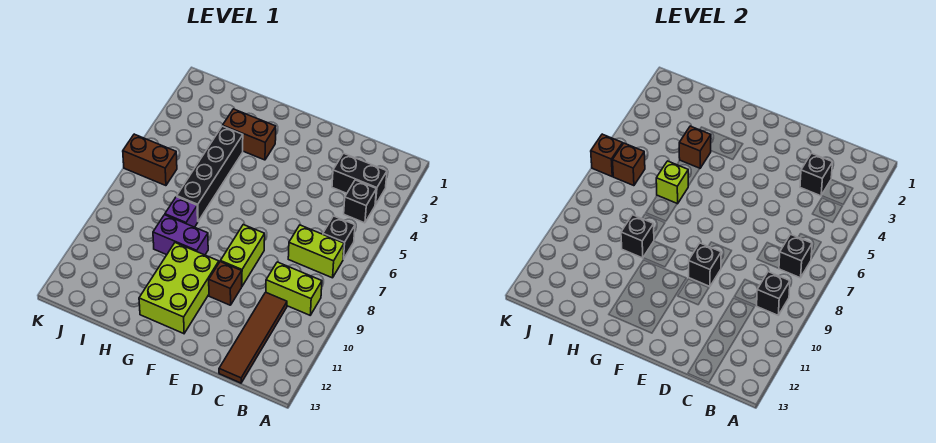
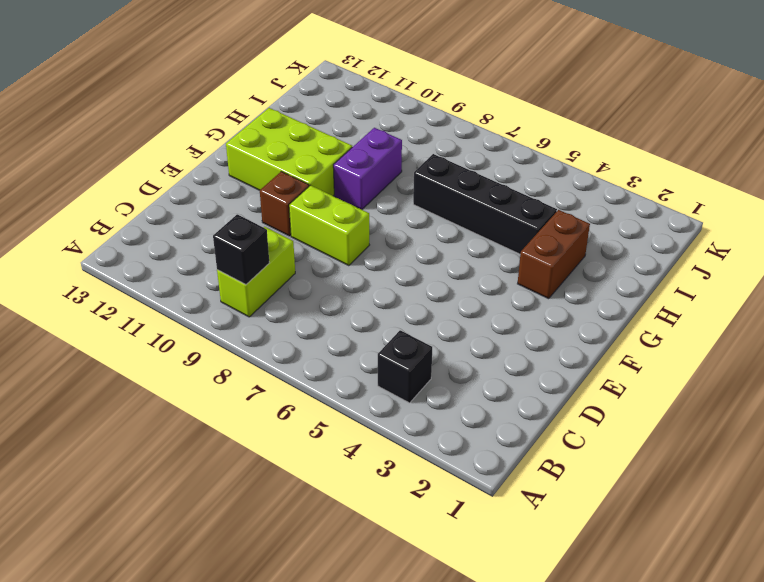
none -> black 1x2 brick [332,153,387,205]
none -> black 1x1 brick [323,216,355,259]
none -> lime 1x2 brick [288,225,344,278]

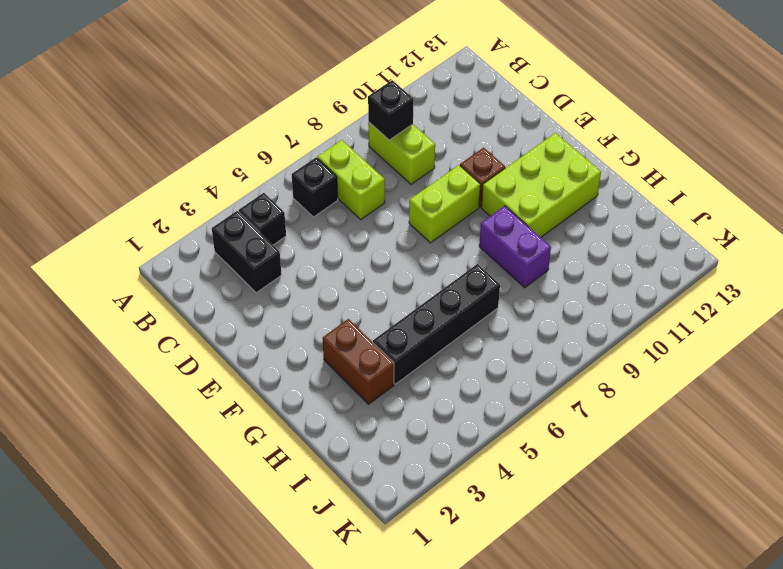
none -> brown 1x4 tile [219,292,287,383]
none -> purple 1x1 brick [165,197,198,227]
none -> brown 1x2 brick [123,134,177,186]

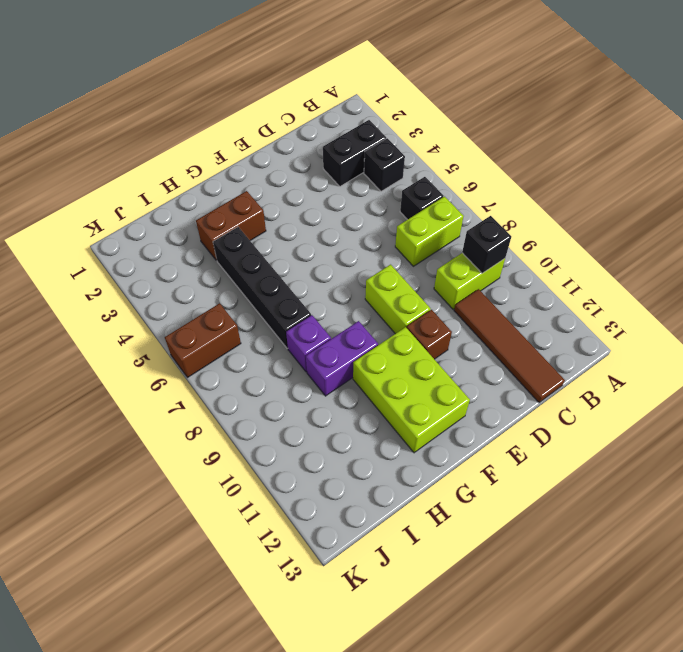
none -> black 1x1 brick [779,234,812,278]
none -> black 1x1 brick [800,153,833,196]
none -> black 1x1 brick [689,243,721,286]

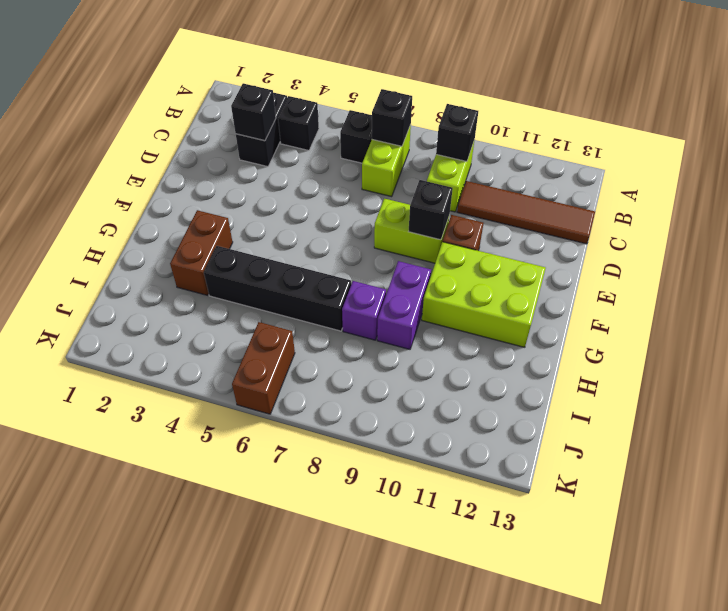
none -> brown 1x1 brick [679,126,711,168]
none -> lime 1x1 brick [656,161,688,204]
none -> black 1x1 brick [621,215,654,258]

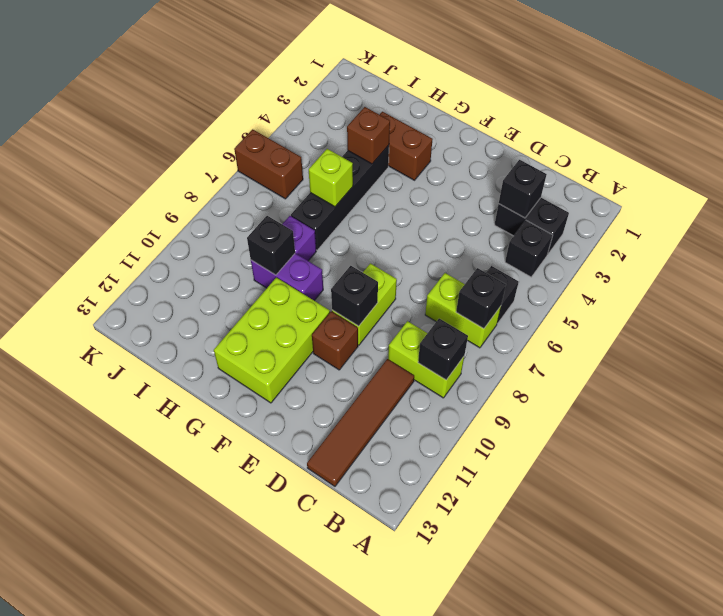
none -> brown 1x1 brick [613,143,645,186]
none -> brown 1x1 brick [591,134,623,176]

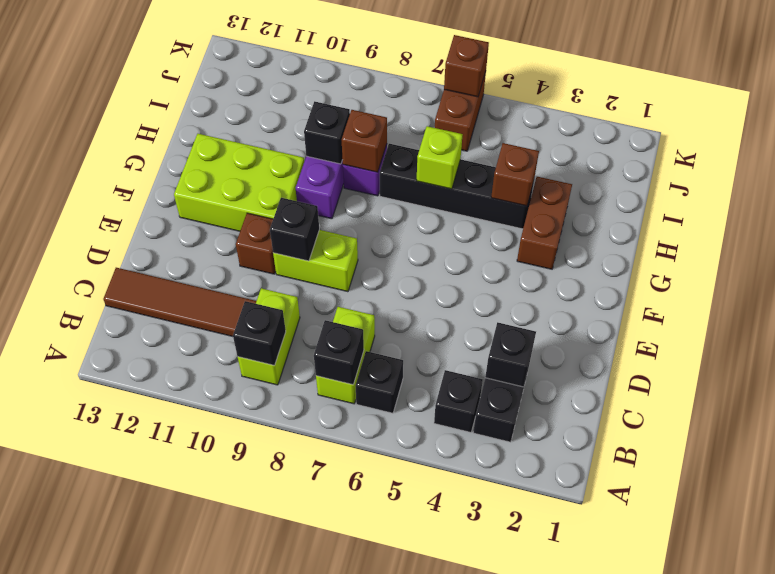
brown 1x1 brick [342,110,387,172] -> brown 1x1 brick moved to [613,143,645,186]

